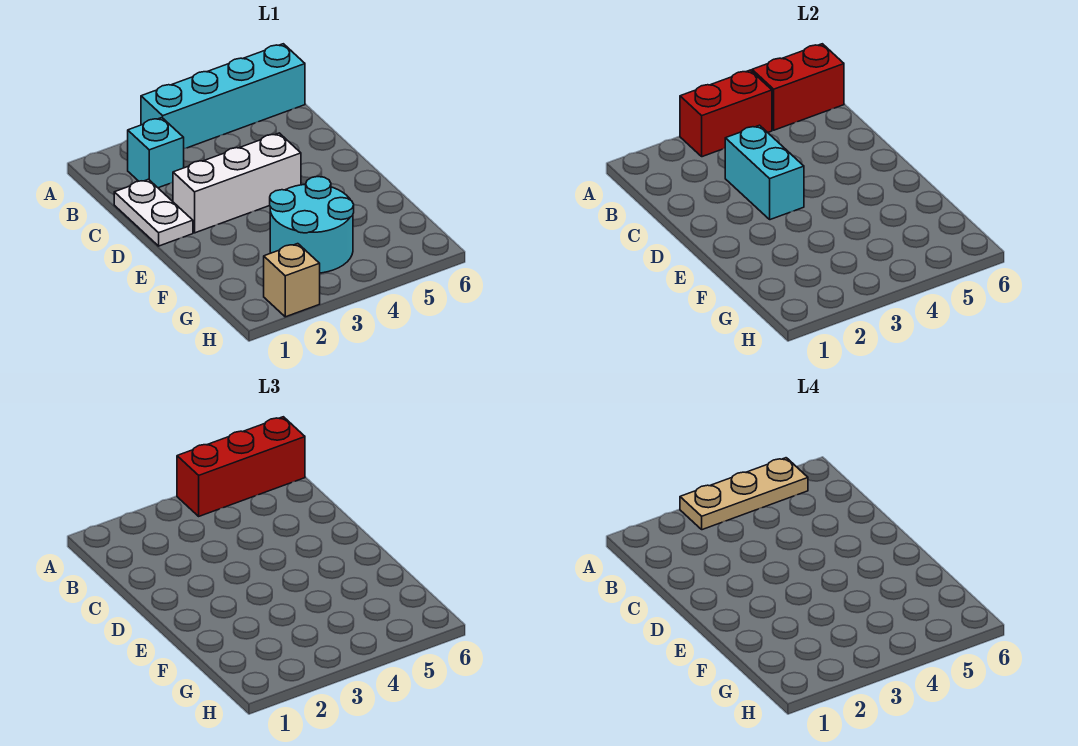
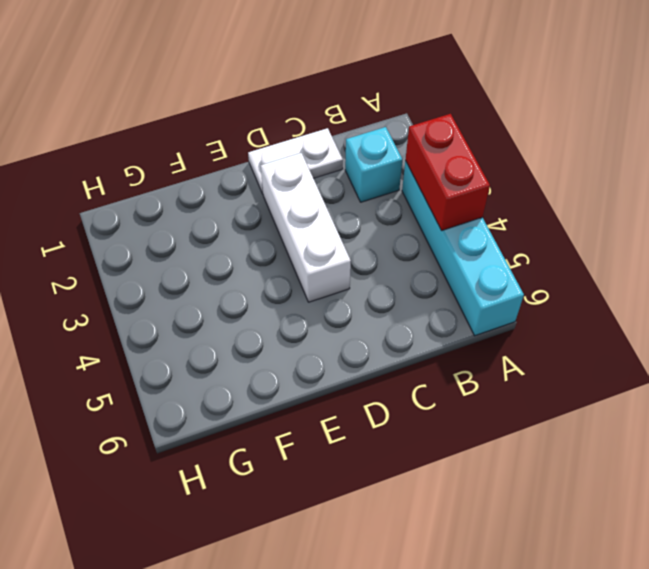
none -> cyan 2x2 round brick [270,177,354,273]
none -> tan 1x1 brick [264,244,320,317]

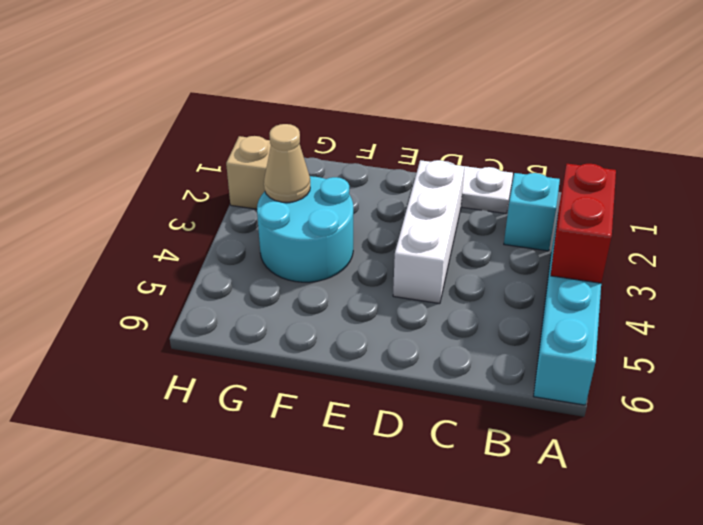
tan 1x1 cone [264,124,310,202] -> none
none -> red 1x2 brick [752,44,844,130]
none -> cyan 1x2 brick [725,125,804,220]

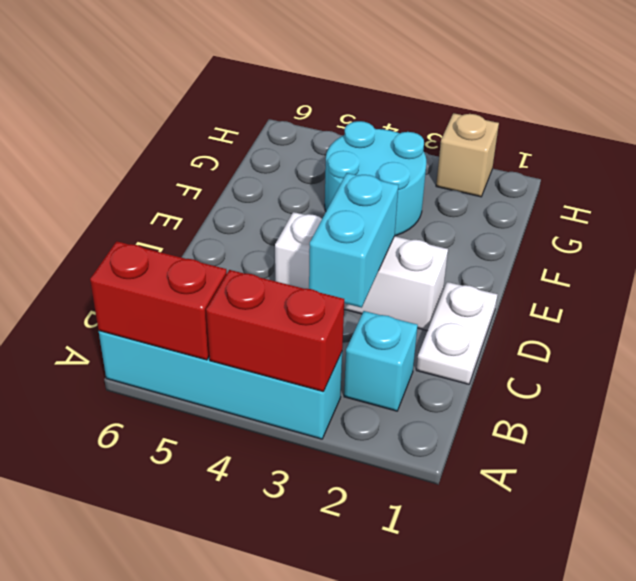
none -> red 1x3 brick [177,417,305,516]
none -> tan 1x3 plate [680,458,808,530]

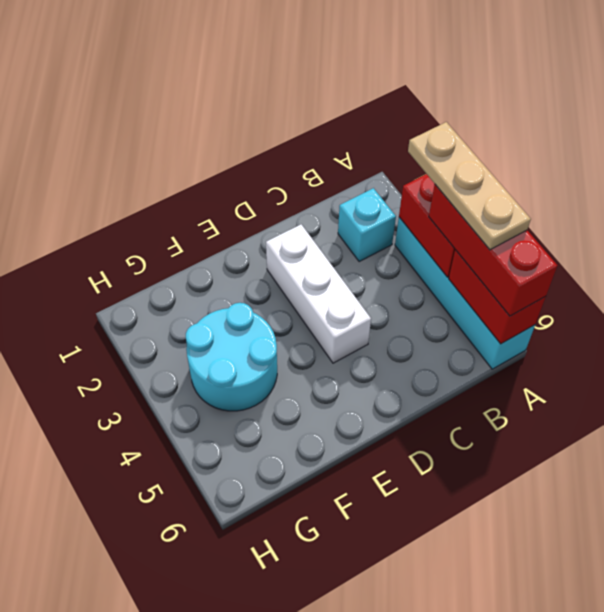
none -> white 1x2 plate [114,179,193,246]
none -> tan 1x1 brick [264,244,320,317]

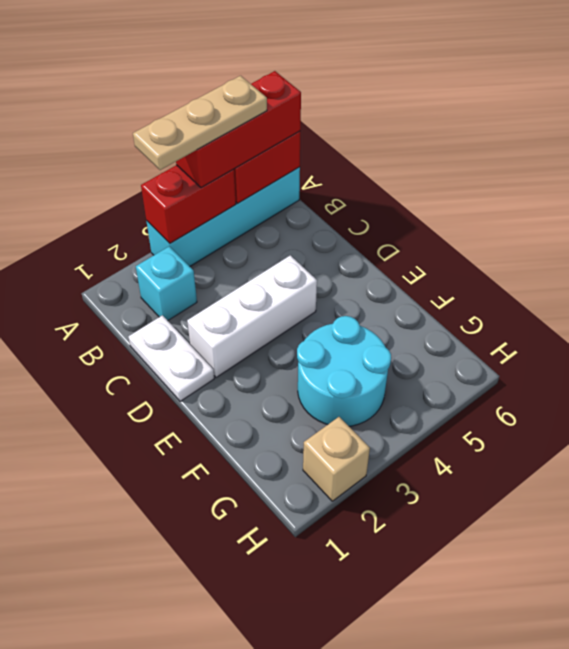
none -> cyan 1x2 brick [725,125,804,220]

